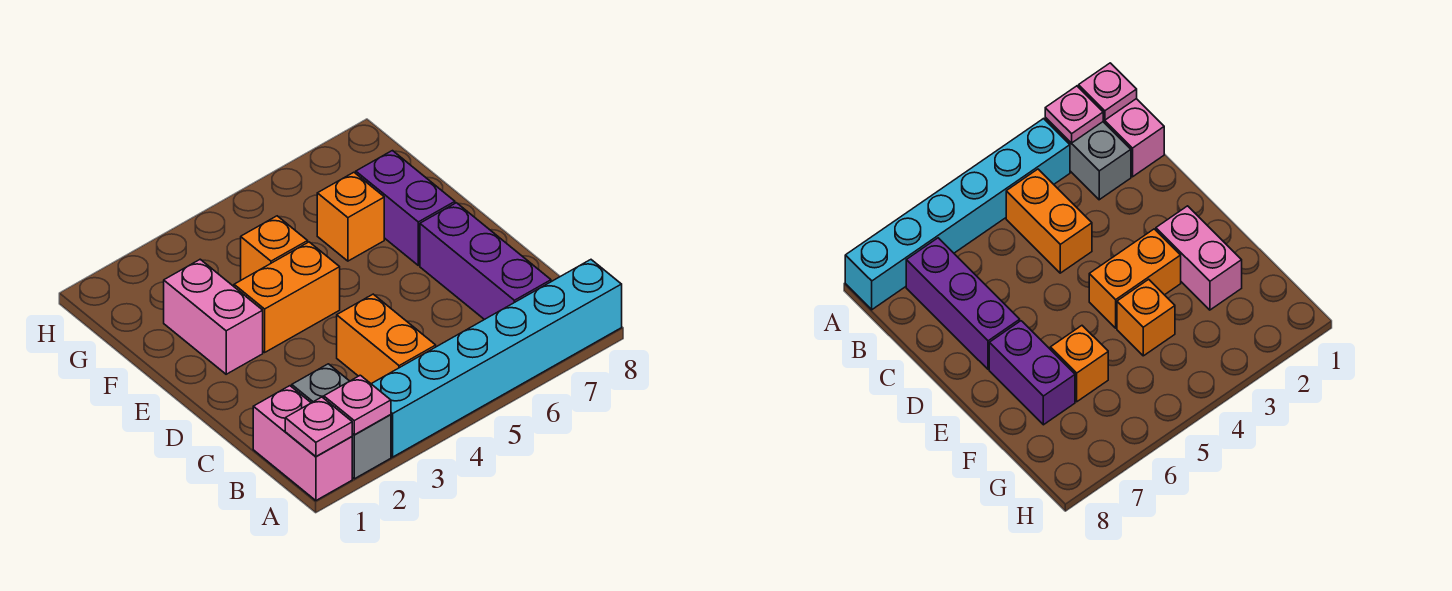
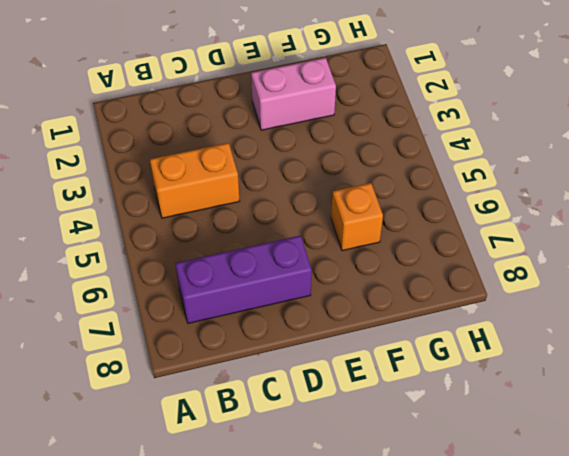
none -> pink 1x2 brick [253,386,352,501]
none -> grey 1x2 brick [292,364,391,479]
none -> cyan 1x6 brick [372,260,622,457]

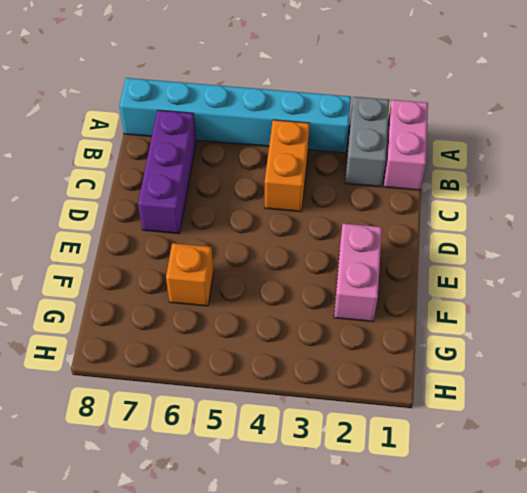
none -> orange 1x2 brick [234,242,340,352]
none -> purple 1x2 brick [356,151,455,265]
none -> orange 1x1 brick [241,216,308,280]

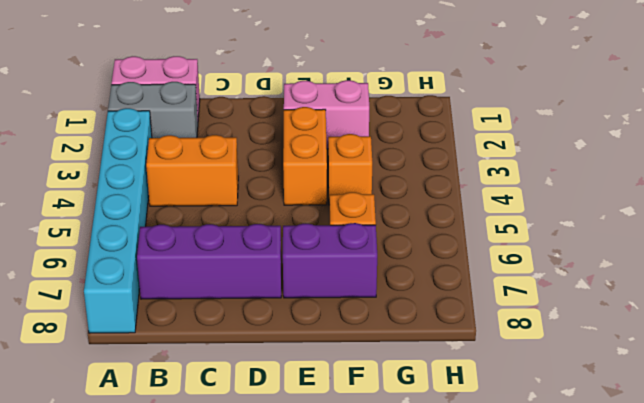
none -> pink 1x1 plate [285,397,352,456]
none -> pink 1x1 plate [324,375,391,435]

